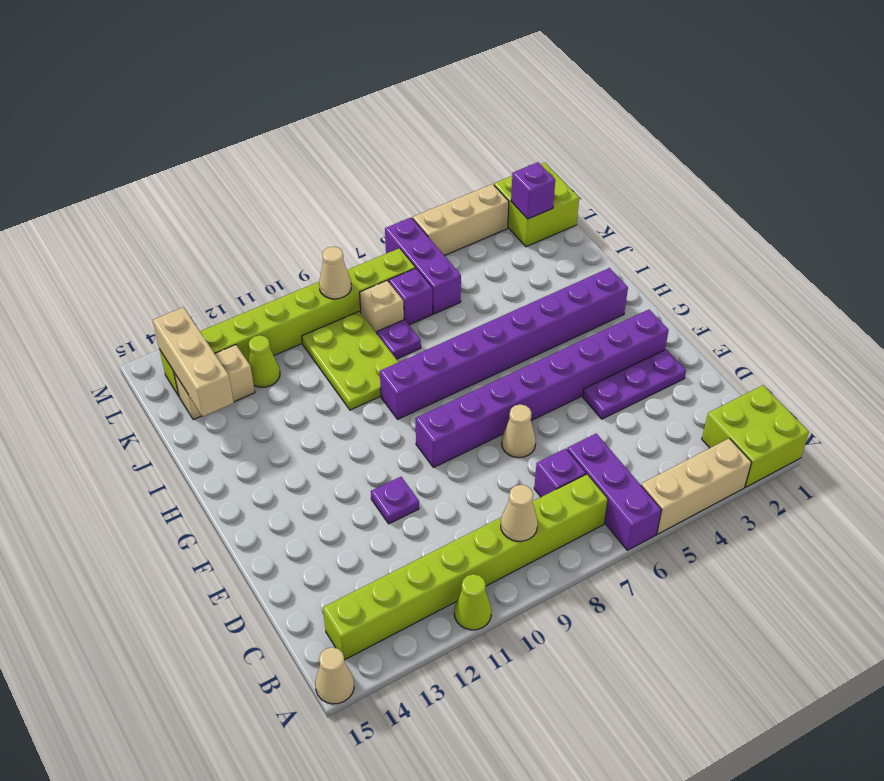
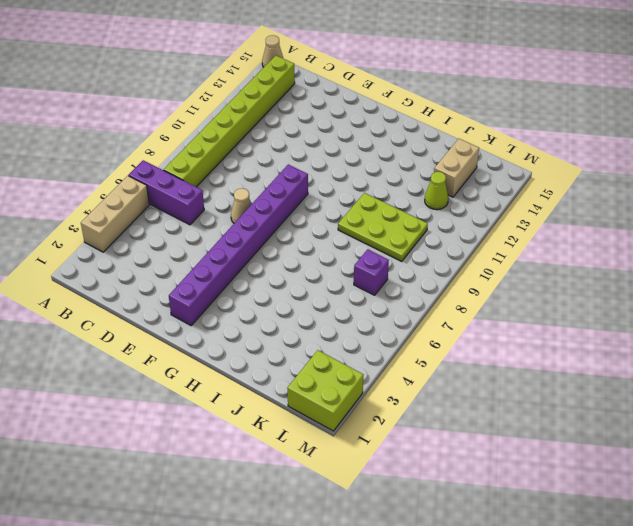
none -> lime 2x2 brick [702,385,809,487]
none -> lime 1x1 cone [454,574,492,630]
none -> purple 1x1 brick [534,449,586,497]

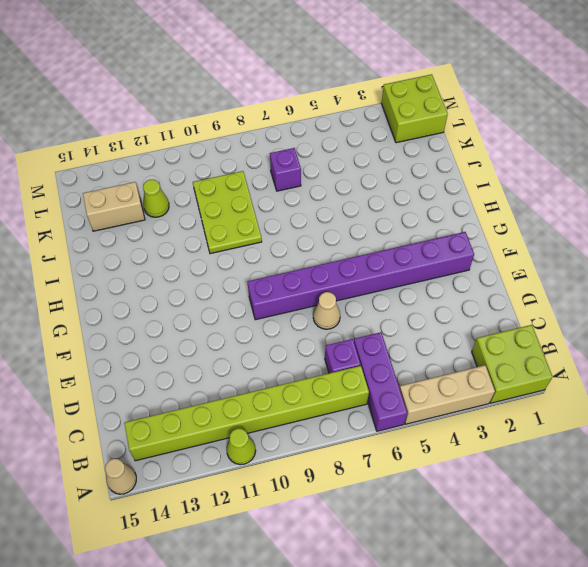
none -> purple 1x3 plate [583,349,686,419]
none -> purple 1x1 plate [371,477,419,524]
none -> purple 1x8 brick [380,268,628,419]

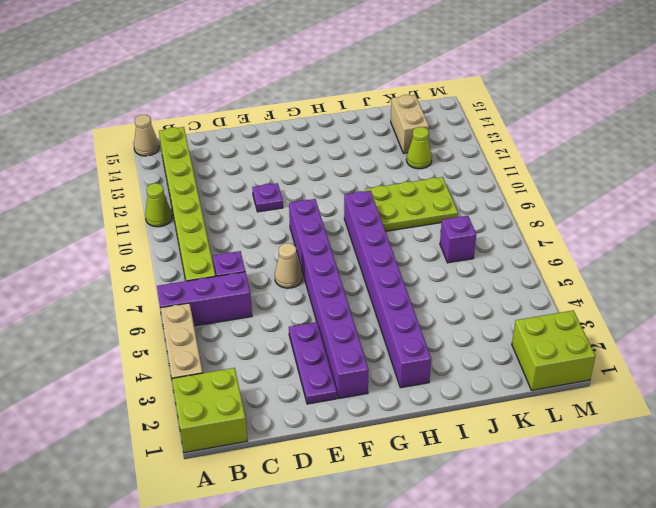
none -> purple 1x1 plate [377,320,421,359]
none -> purple 1x3 brick [385,217,461,314]
none -> tan 1x1 brick [360,281,404,333]

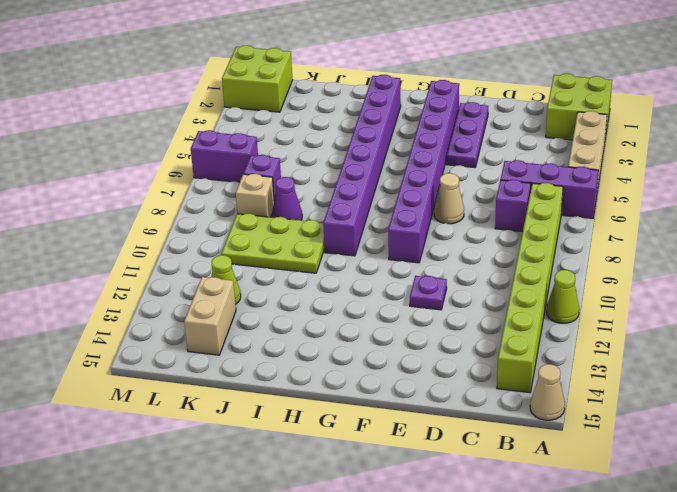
purple 1x1 cone [272,177,302,220] -> purple 1x1 plate [377,320,421,359]
purple 1x2 brick [191,130,258,183] -> purple 1x3 brick [385,217,461,314]
none -> lime 1x8 brick [159,248,415,396]
none -> tan 1x3 brick [413,184,509,256]
none -> tan 1x1 cone [501,485,538,541]

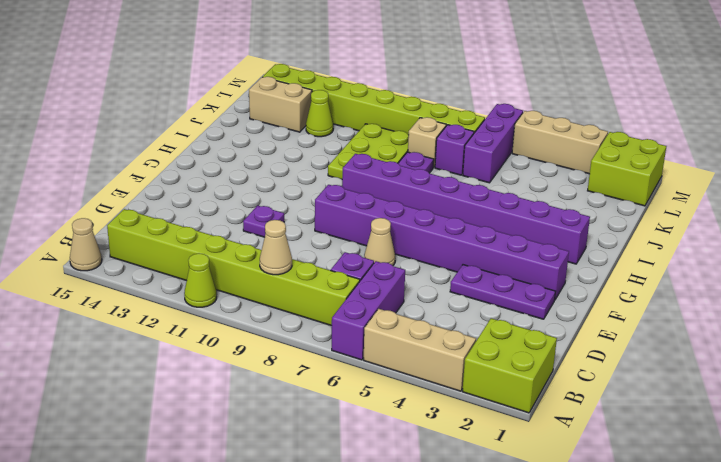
none -> tan 1x3 brick [153,307,234,417]
none -> purple 1x1 brick [511,162,555,219]
none -> tan 1x1 cone [319,247,351,299]

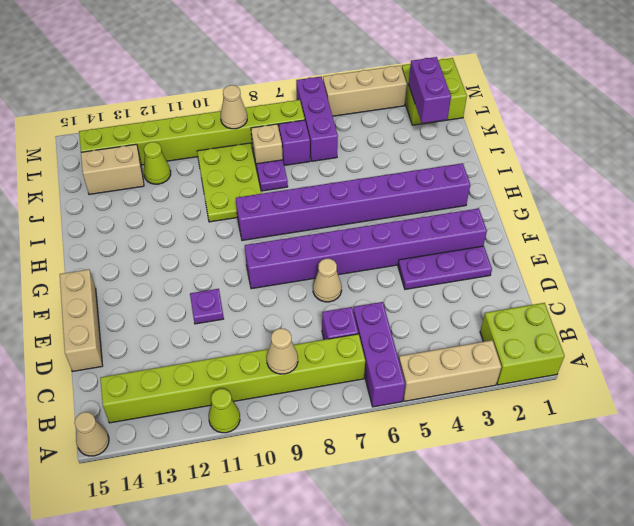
tan 1x3 brick [60,269,103,371] -> tan 1x3 brick moved to [153,307,234,417]
purple 1x2 brick [409,57,451,123] -> purple 1x1 brick [511,162,555,219]

